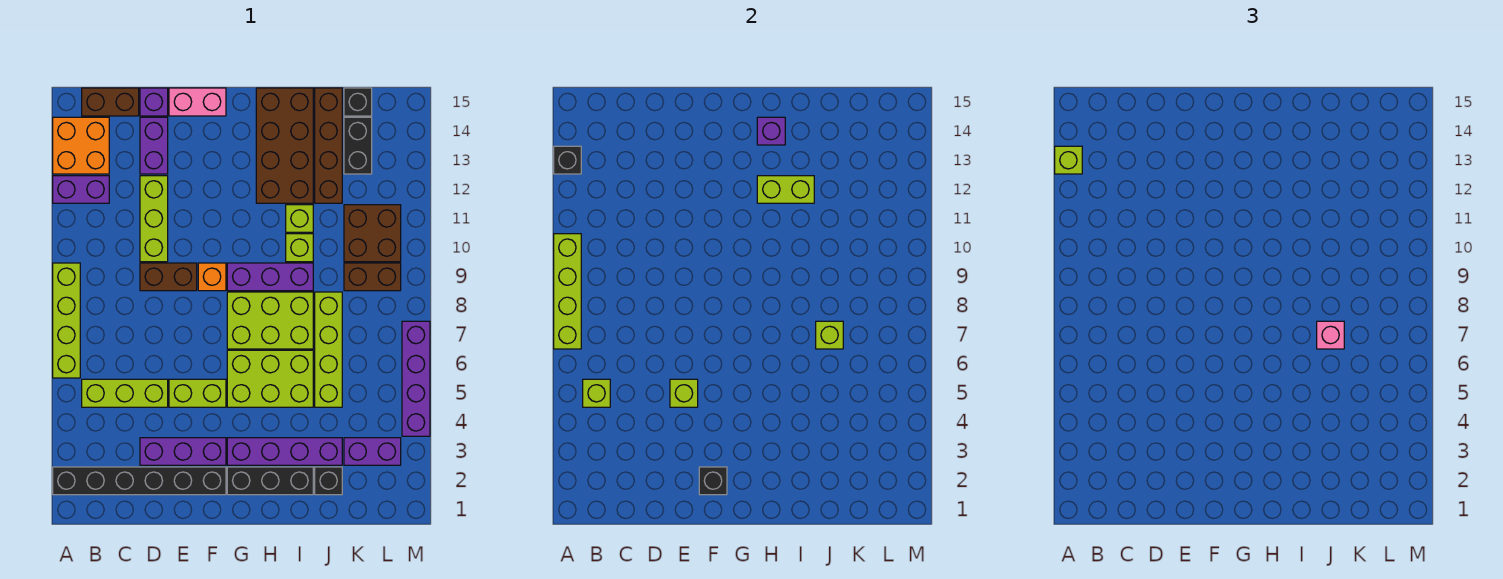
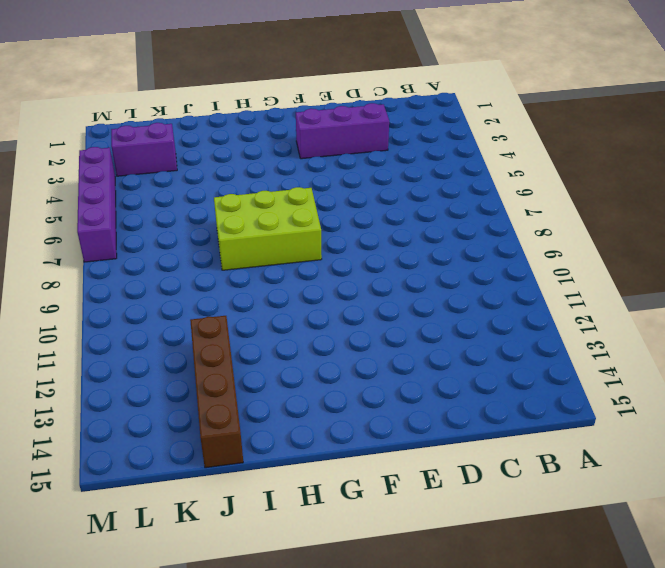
none -> black 1x6 brick [53,467,226,495]
none -> lime 1x4 brick [53,263,80,378]
none -> purple 1x2 brick [53,176,109,203]
none -> orange 2x2 brick [53,117,109,174]

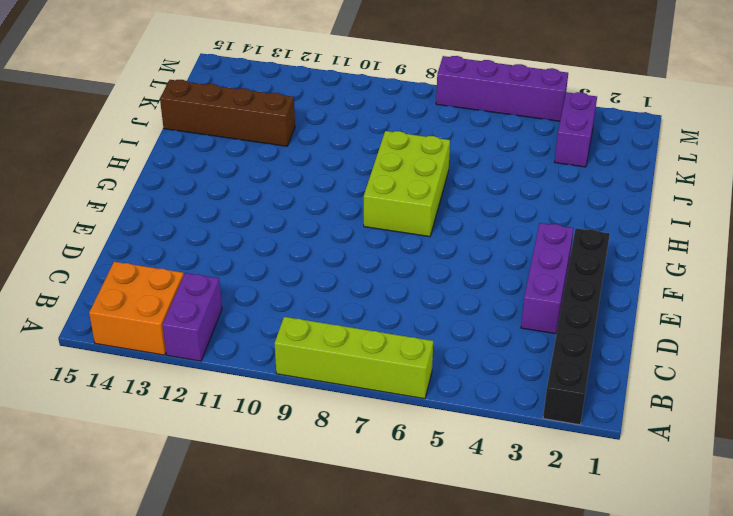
none -> lime 1x3 brick [82,379,168,407]
none -> brown 1x2 brick [82,88,139,116]
none -> brown 1x2 brick [140,263,197,291]
none -> lime 1x3 brick [140,176,168,262]

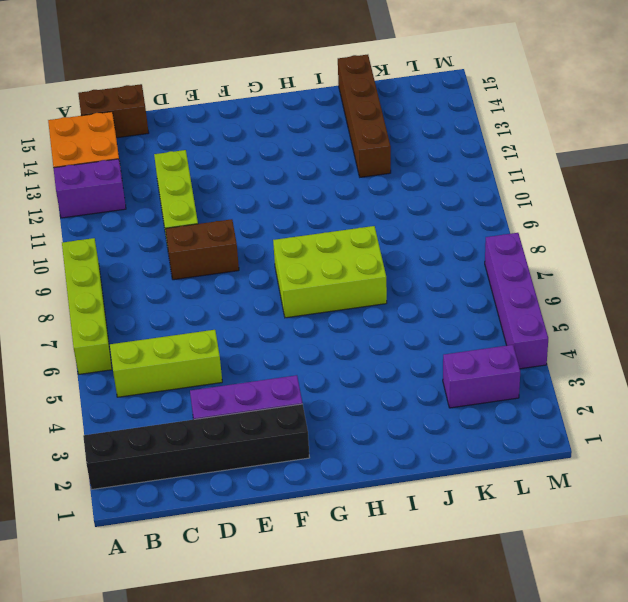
none -> purple 1x2 brick [140,117,168,174]
none -> purple 1x1 brick [140,88,168,116]
none -> lime 1x2 brick [169,379,226,407]
none -> pink 1x2 brick [169,88,226,116]

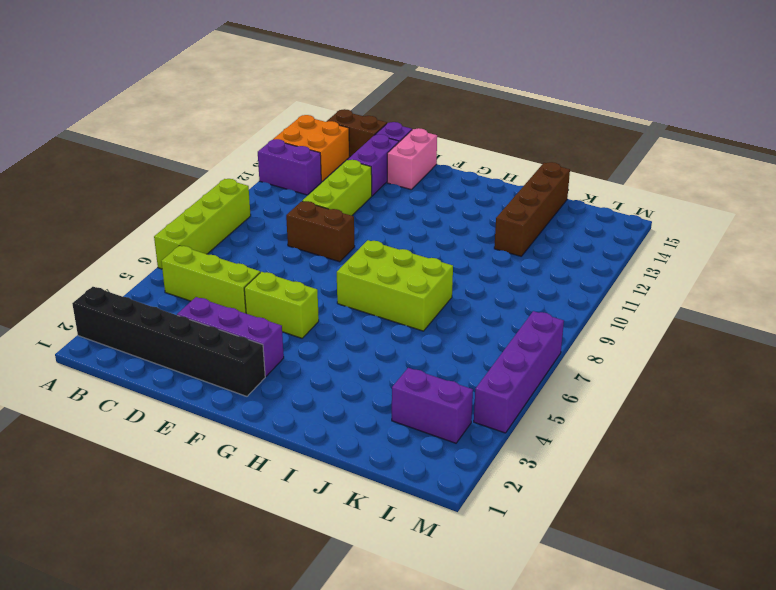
pink 1x2 brick [387,128,437,190] -> pink 1x2 brick turned to [169,88,226,116]
none -> orange 1x1 brick [198,263,226,291]
none -> black 1x3 brick [227,467,313,495]
none -> purple 1x4 brick [227,438,342,465]
none -> lime 2x3 brick [227,350,313,407]

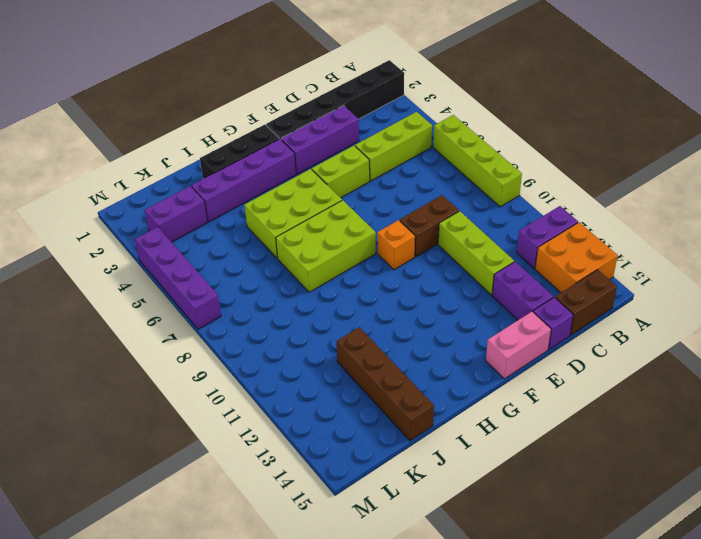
none -> purple 1x3 brick [227,263,313,291]
none -> brown 2x4 brick [256,88,313,203]
none -> lime 1x1 brick [286,234,313,262]
none -> lime 1x1 brick [286,205,313,232]

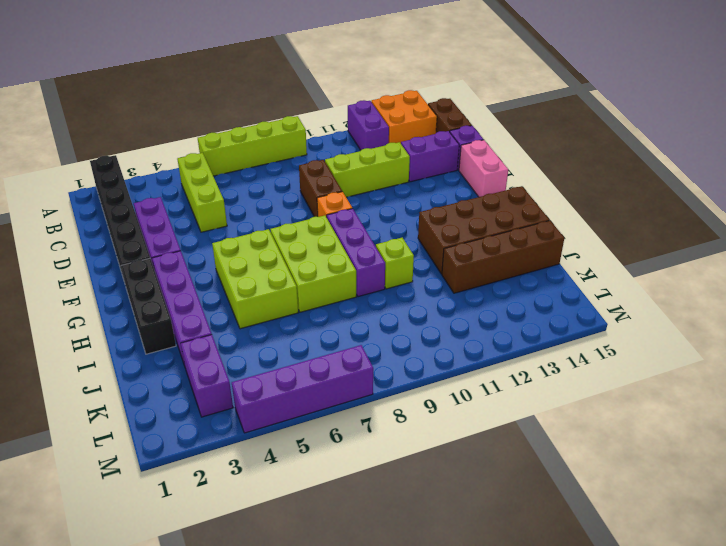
none -> lime 1x2 brick [169,379,226,407]
none -> lime 1x1 brick [286,205,313,232]
none -> black 1x1 brick [315,467,342,495]
none -> lime 1x4 brick [315,292,342,407]

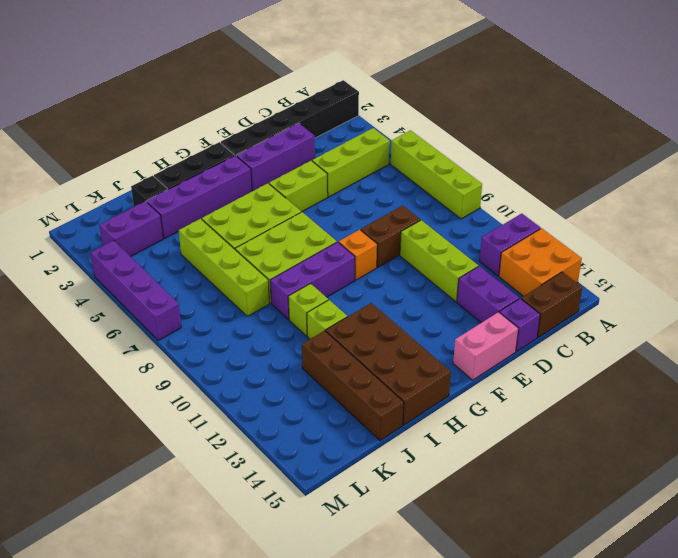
none -> brown 1x2 brick [344,263,401,291]
none -> brown 2x2 brick [344,205,401,262]
none -> black 1x2 brick [344,117,372,174]
none -> black 1x1 brick [344,88,372,116]

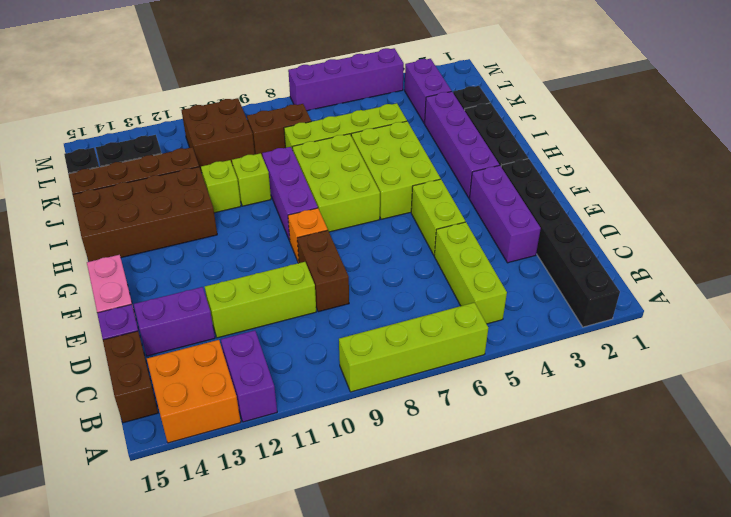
brown 1x2 brick [247,104,311,157] -> brown 1x2 brick turned to [344,263,401,291]
none -> lime 1x4 brick [554,234,581,349]
none -> black 1x1 brick [554,146,581,174]
none -> lime 1x1 brick [583,379,610,407]
none -> lime 1x1 brick [670,379,698,407]

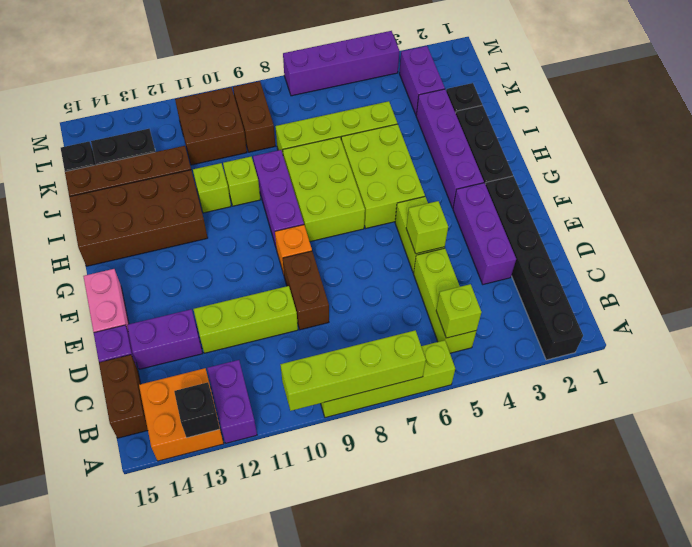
none -> black 1x1 brick [699,467,727,495]
none -> lime 1x2 brick [757,176,814,203]
none -> purple 1x1 brick [757,117,785,145]
none -> lime 1x1 brick [816,321,843,349]

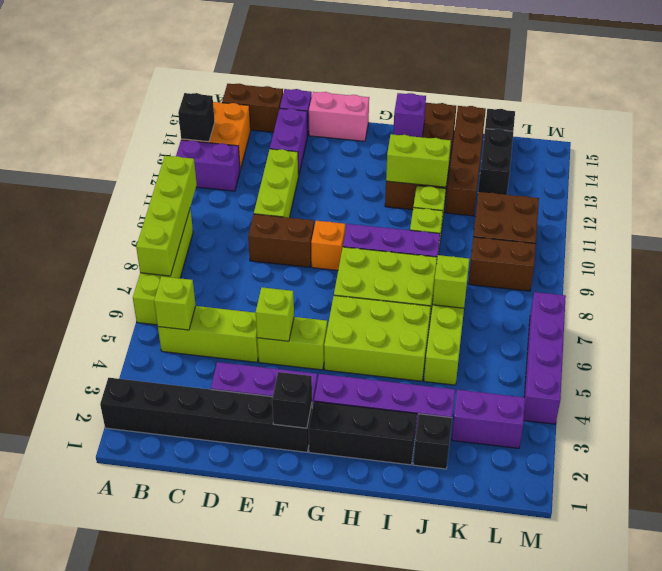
none -> lime 1x1 brick [1055,146,1082,174]
none -> pink 1x1 brick [1317,321,1344,349]

